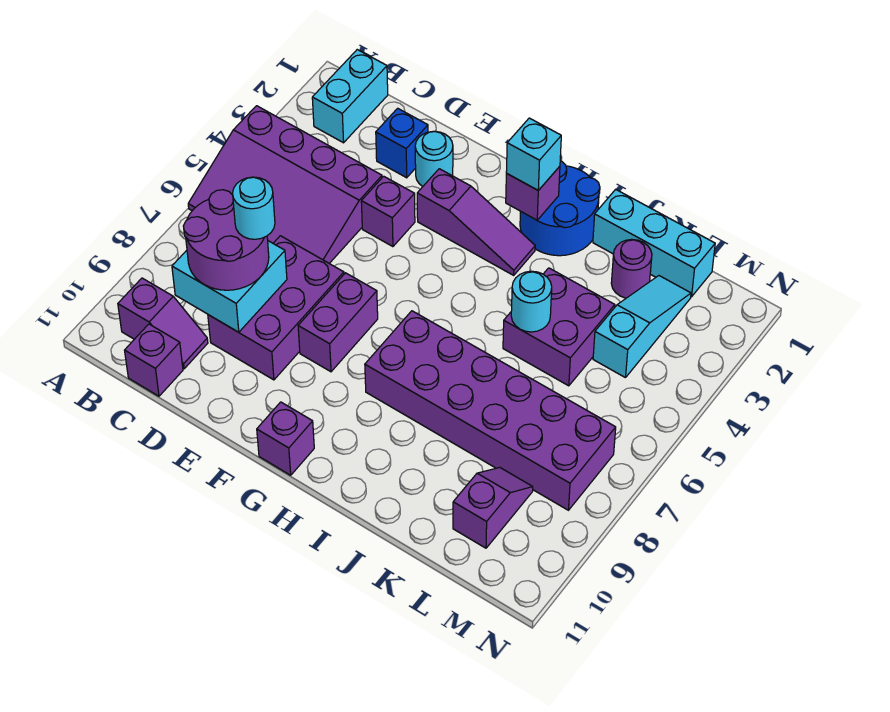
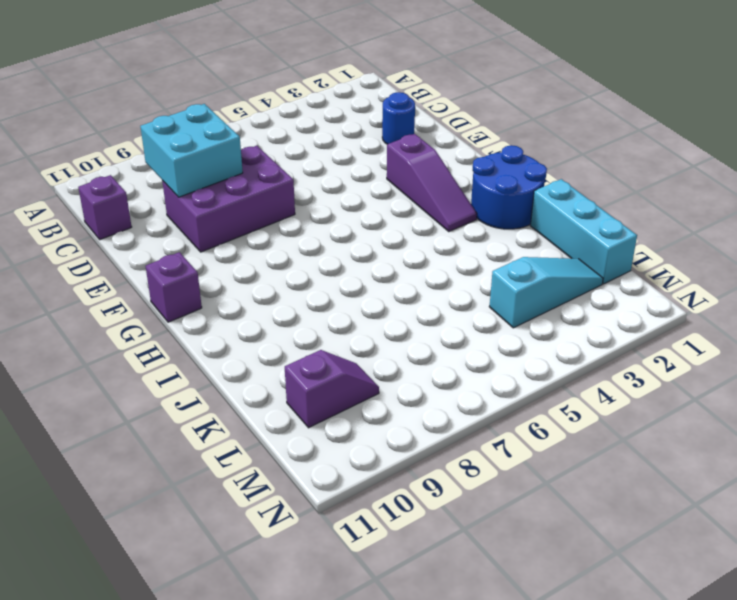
blue 1x1 round brick [382,92,415,144] -> blue 1x1 brick [376,108,428,178]
none -> purple 3x4 slope [188,106,382,263]
none -> cyan 1x2 brick [312,50,388,143]
none -> purple 1x2 slope [118,278,208,369]

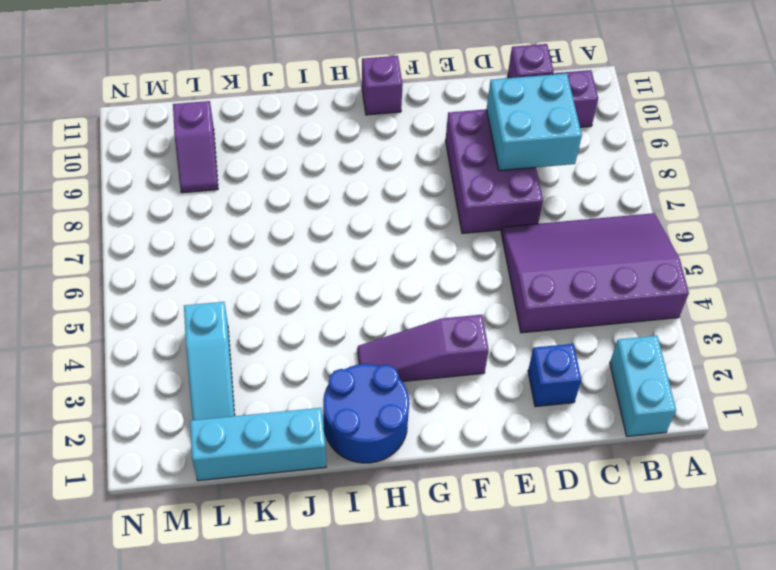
none -> cyan 1x1 round brick [415,131,453,186]
none -> purple 1x1 brick [361,176,415,247]
none -> purple 1x2 brick [298,273,378,372]

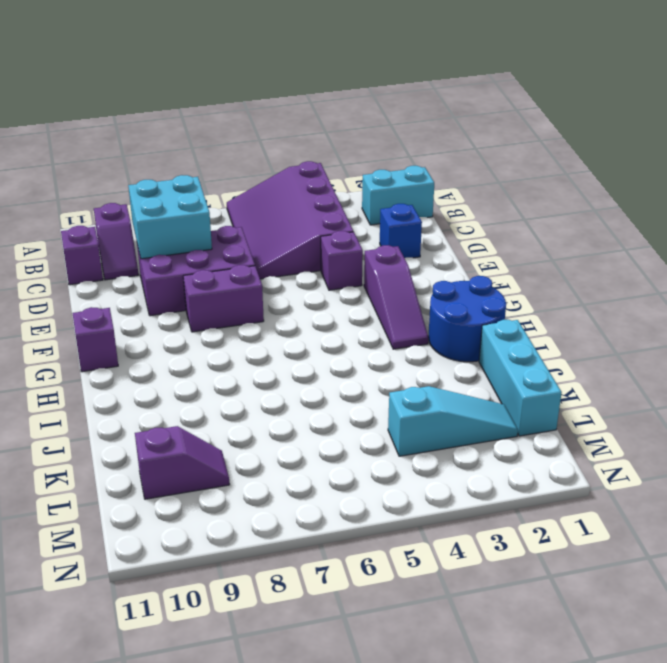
none -> cyan 1x1 round brick [415,131,453,186]
none -> purple 2x6 brick [365,311,616,510]
none -> purple 2x2 brick [503,268,615,386]

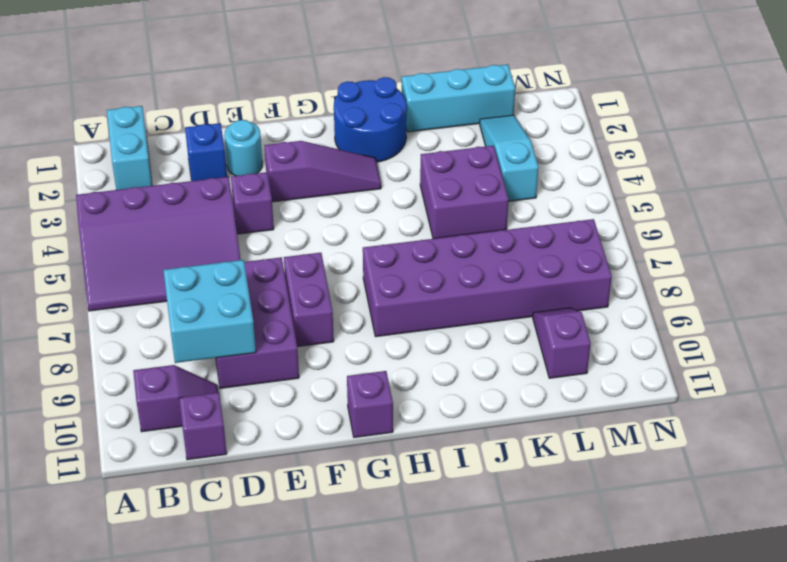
none -> purple 1x1 round brick [611,239,652,298]
none -> purple 1x1 brick [506,166,560,220]
none -> cyan 1x1 round brick [511,271,552,332]

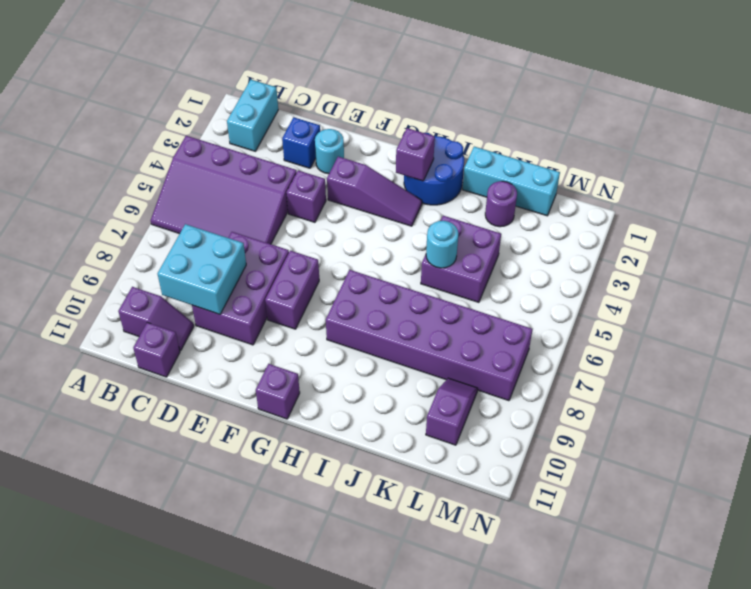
none -> cyan 1x3 slope [593,276,691,378]
none -> purple 2x2 round brick [183,190,269,290]
none -> cyan 1x1 brick [506,118,561,190]

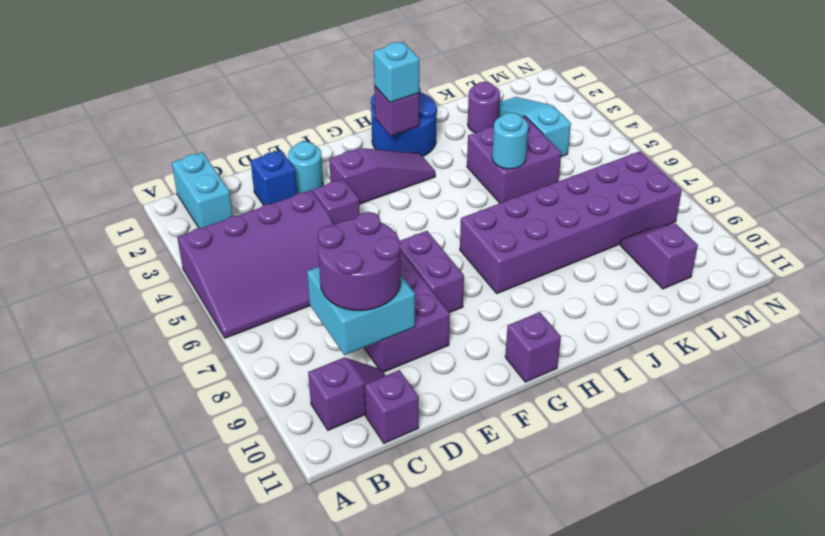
none -> cyan 1x3 brick [593,189,715,297]
none -> cyan 1x1 round brick [233,177,275,239]

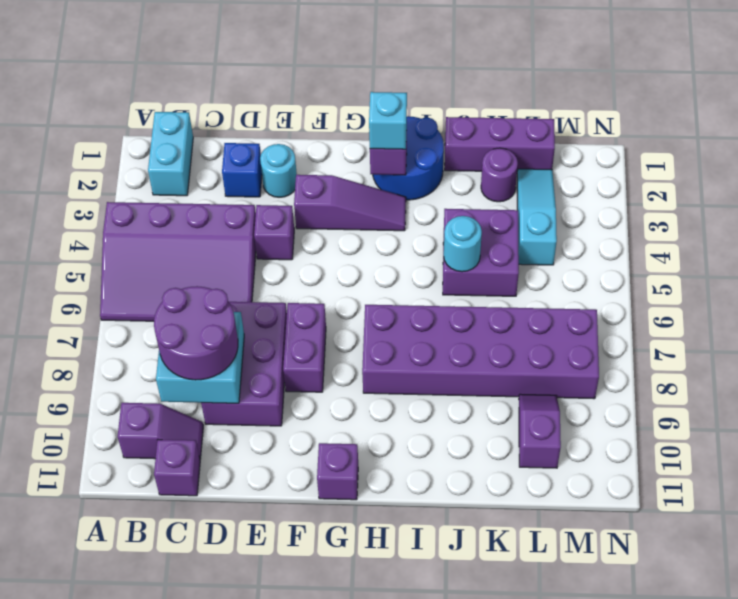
purple 1x3 brick [445,117,555,171] -> cyan 1x3 brick [593,189,715,297]
none -> cyan 1x1 round brick [233,177,275,239]

